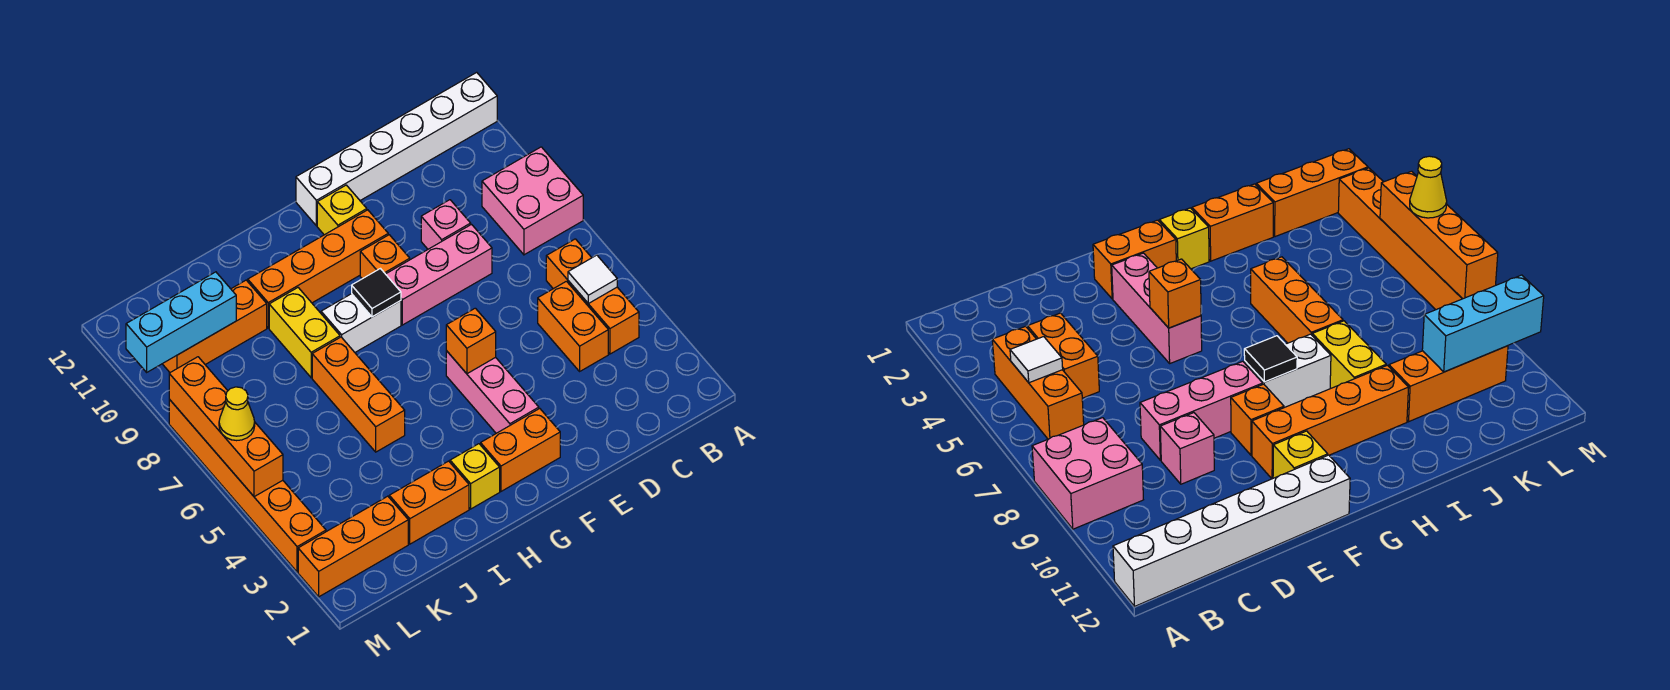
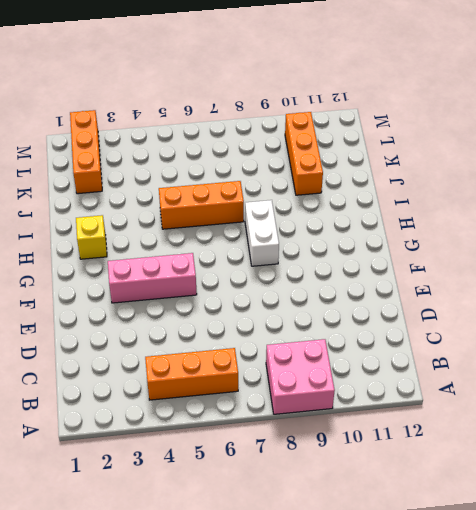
none -> white 1x6 brick [296,72,497,226]
none -> orange 1x2 brick [538,281,608,371]
none -> pink 1x3 brick [386,225,492,325]

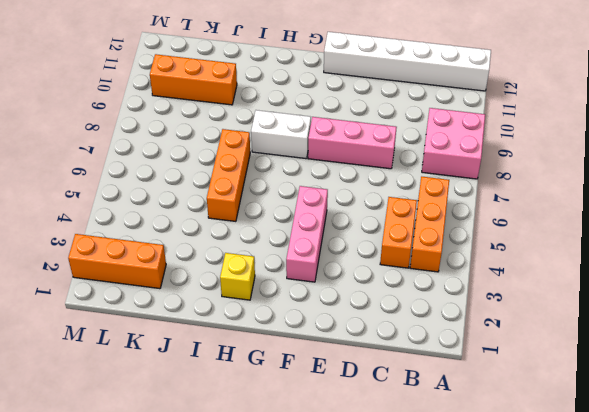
none -> pink 1x1 brick [421,200,471,249]
none -> orange 1x2 brick [481,409,560,491]
none -> orange 1x1 brick [360,235,410,279]

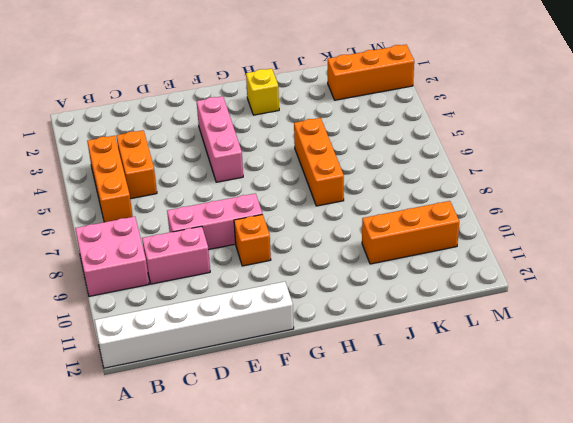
pink 1x2 brick [142,226,210,284] -> pink 1x1 brick [421,200,471,249]
none -> orange 1x2 brick [481,409,560,491]
none -> orange 1x4 brick [248,210,388,328]
none -> yellow 1x1 brick [317,185,367,235]

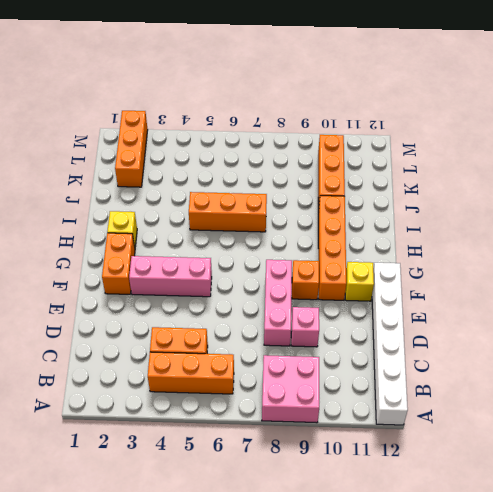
none -> white 1x2 brick [321,294,401,352]
none -> orange 1x2 brick [389,461,469,544]
none -> yellow 1x2 brick [269,288,340,378]

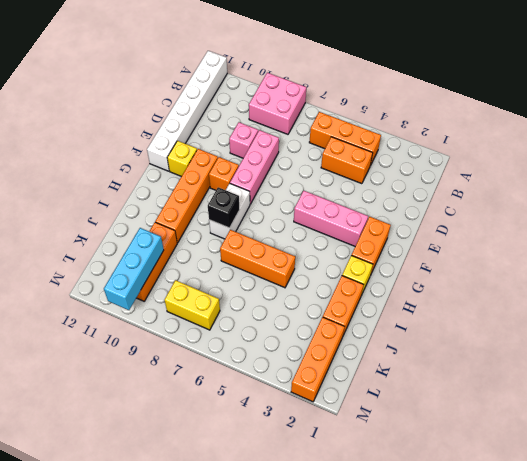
black 1x1 brick [208,187,240,228] -> none
yellow 1x2 brick [164,280,220,330] -> yellow 1x2 brick moved to [269,288,340,378]
none -> orange 1x6 brick [169,399,326,572]
none -> white 1x1 tile [568,255,617,303]
none -> orange 1x1 brick [446,308,496,374]

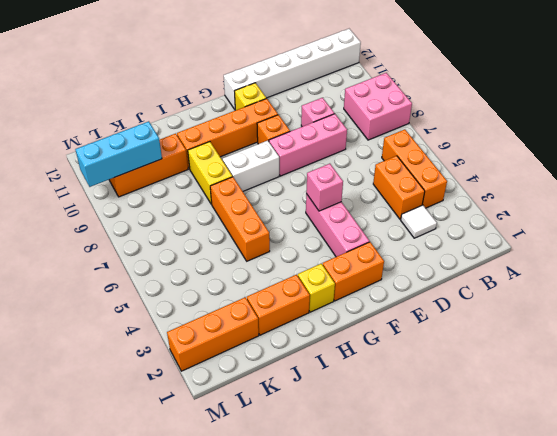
white 1x1 tile [401,205,437,238] -> white 1x1 tile moved to [568,255,617,303]
pink 1x1 brick [306,164,343,211] -> orange 1x1 brick [446,308,496,374]
none -> orange 1x6 brick [169,399,326,572]
none -> black 1x1 tile [352,269,401,317]
none -> orange 1x4 brick [169,357,283,497]

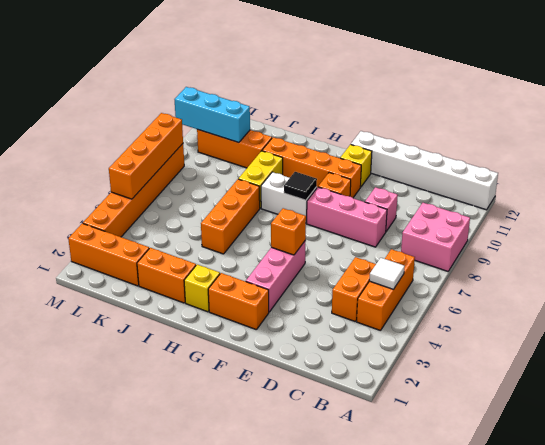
none -> yellow 1x1 cone [219,387,255,441]

